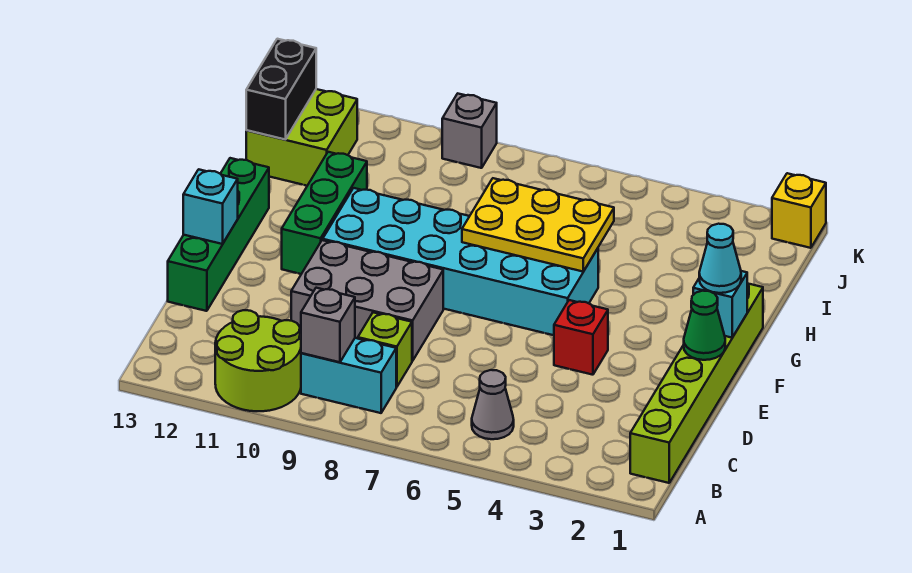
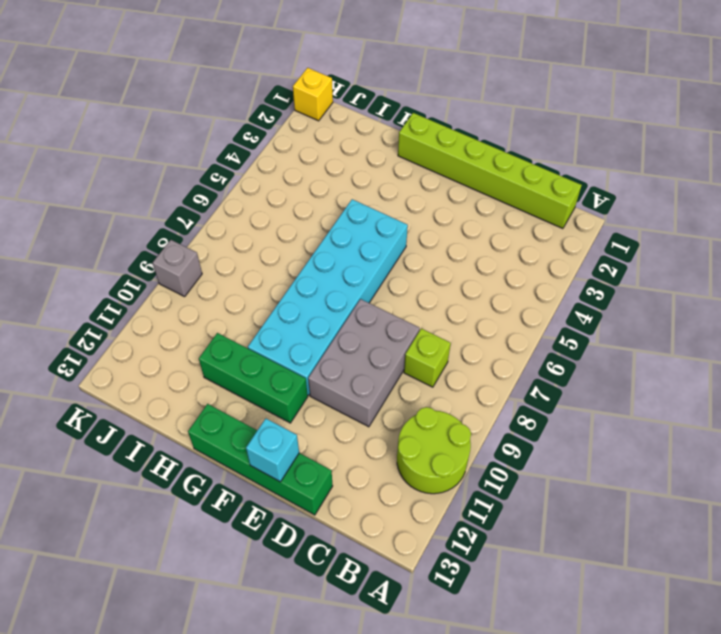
none -> grey 1x1 cone [472,370,514,439]
none -> cyan 1x2 brick [301,338,396,413]
none -> red 1x1 brick [554,300,608,375]

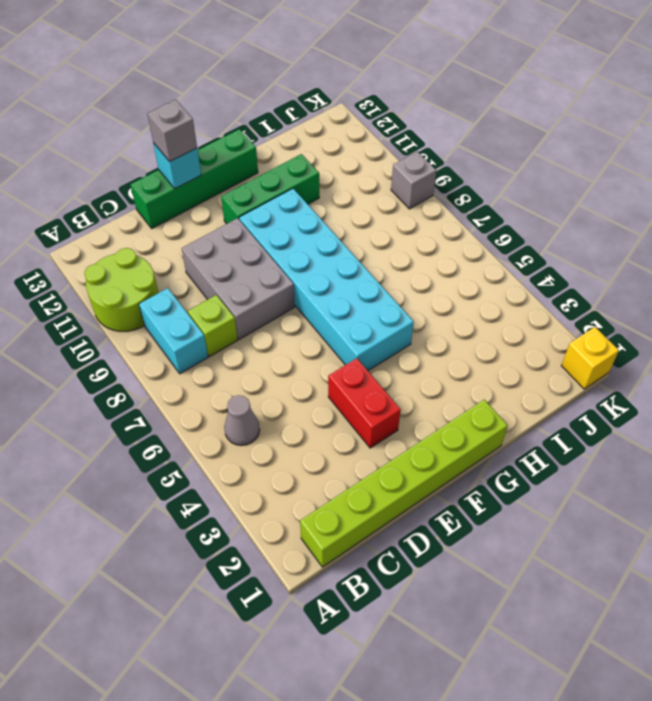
red 1x2 brick [328,358,401,448] -> red 1x1 brick [554,300,608,375]
grey 1x1 brick [147,100,197,162] -> grey 1x1 brick moved to [301,288,355,362]
none -> lime 2x2 brick [246,89,357,186]
none -> green 1x1 cone [684,291,725,360]
none -> cyan 1x1 brick [693,271,747,338]

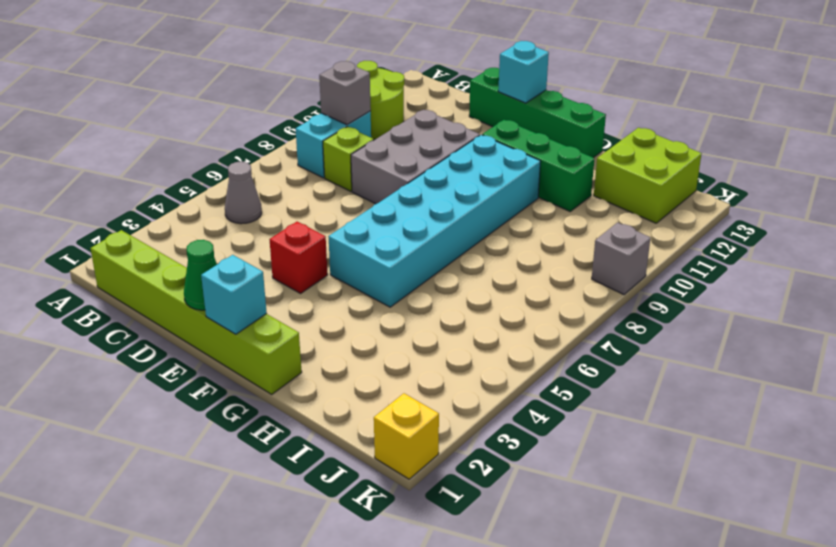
none -> yellow 2x3 plate [462,178,614,272]
none -> black 1x2 brick [246,39,316,140]
none -> cyan 1x1 cone [699,224,741,293]

